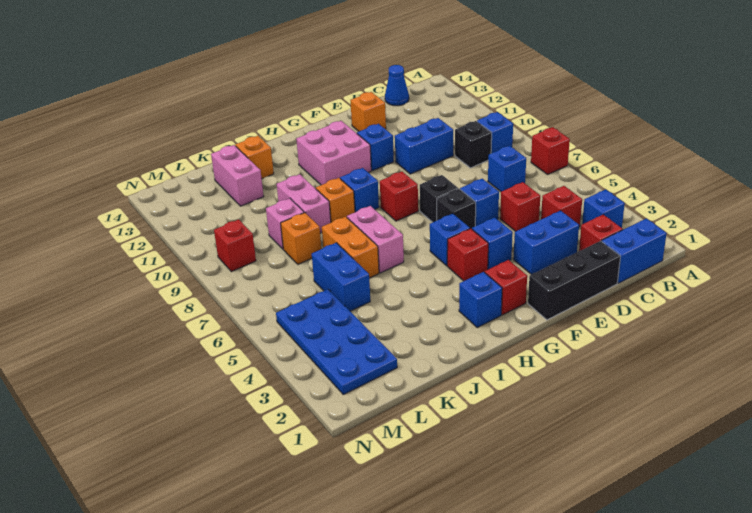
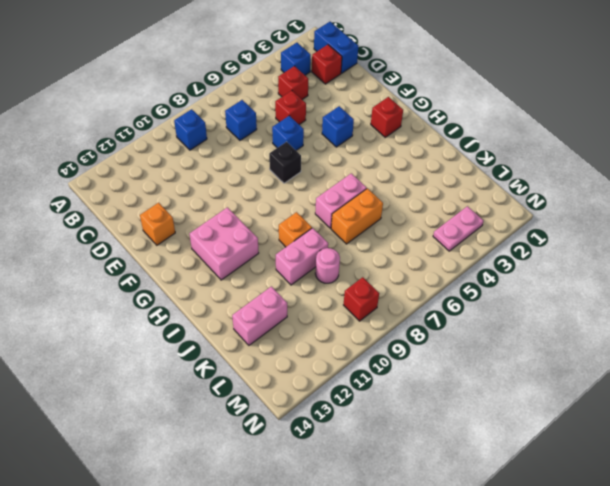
pink 1x1 round brick [315,248,340,283] -> pink 1x1 brick [266,198,304,249]
pink 1x2 plate [433,206,484,251] -> blue 2x4 plate [276,289,397,395]
none -> red 1x1 brick [531,127,570,174]
none -> black 1x1 brick [455,121,492,168]
none -> blue 1x1 cone [385,65,409,106]
none -> black 1x3 brick [528,241,621,320]

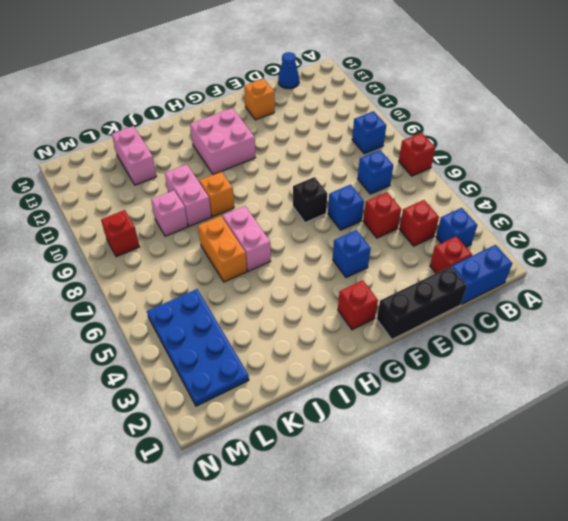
none -> black 1x1 brick [455,121,492,168]
none -> blue 1x2 brick [513,210,579,274]
none -> blue 1x2 brick [395,118,453,174]
none -> black 1x1 brick [437,189,476,229]

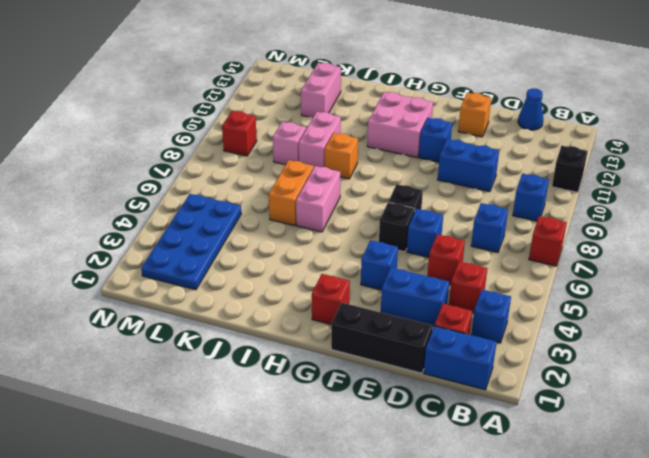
black 1x1 brick [552,146,588,192] -> black 1x1 brick moved to [455,121,492,168]
none -> red 1x1 brick [447,229,488,281]
none -> blue 1x1 brick [430,214,470,266]
none -> red 1x1 brick [380,172,418,221]
none -> blue 1x1 brick [459,272,502,327]

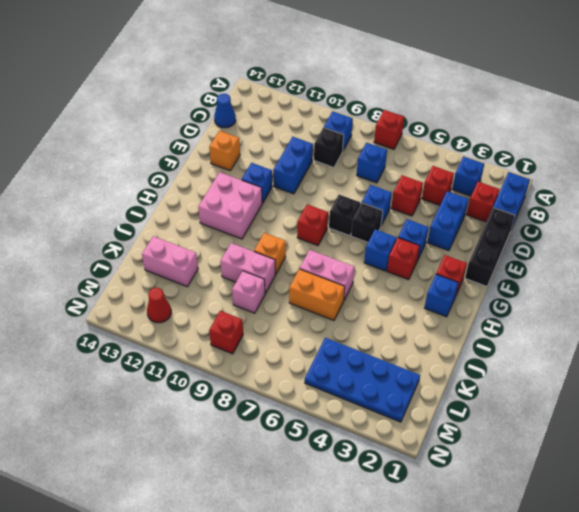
red 1x1 cone [147,288,171,323] -> none
none -> blue 1x1 brick [340,168,379,212]
none -> orange 1x1 brick [235,136,274,179]
none -> blue 1x2 brick [312,243,370,311]
none -> orange 1x1 brick [281,213,321,264]

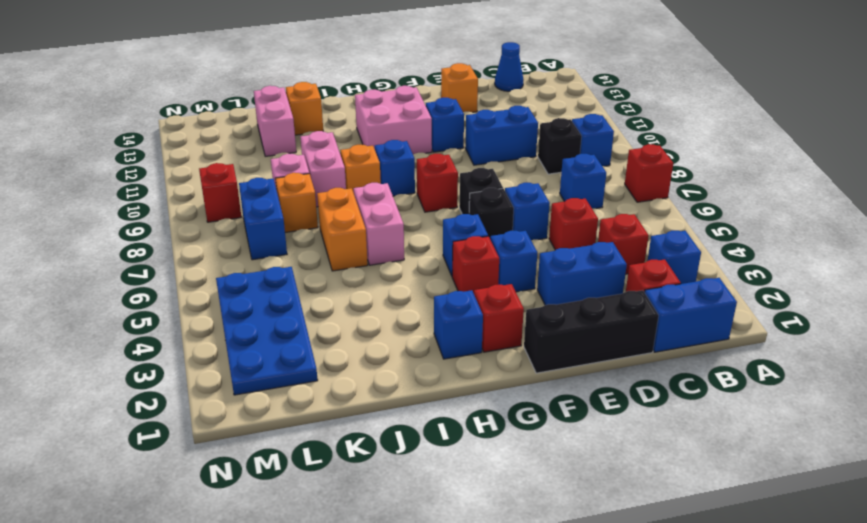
blue 1x2 brick [239,178,287,260] -> blue 1x2 brick moved to [312,243,370,311]

